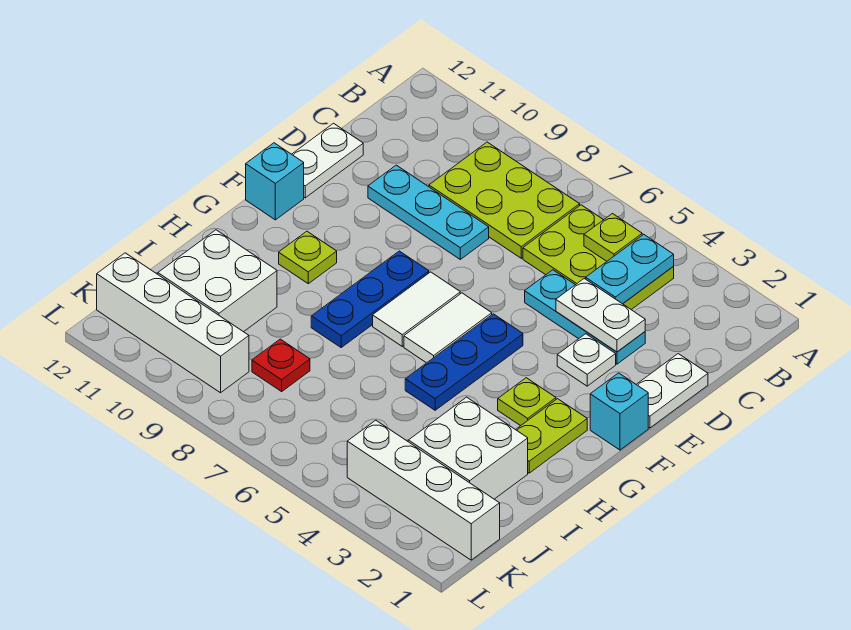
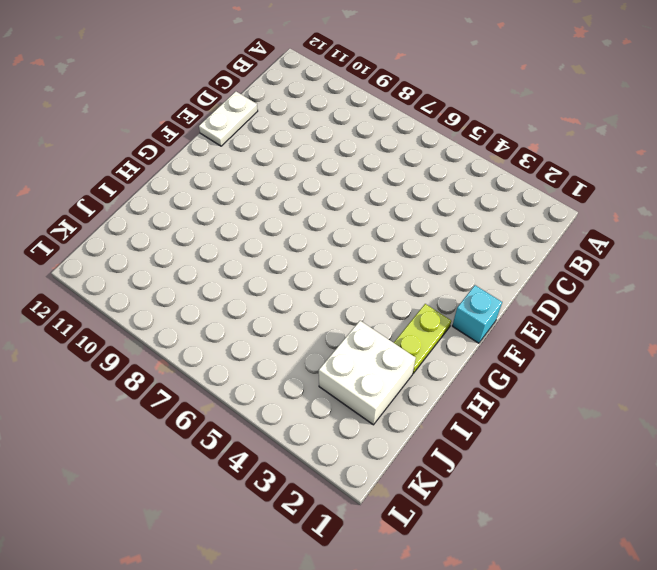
none -> lime 2x3 plate [523,205,674,310]
none -> lime 2x3 plate [429,142,580,258]
none -> white 1x2 plate [636,354,708,428]

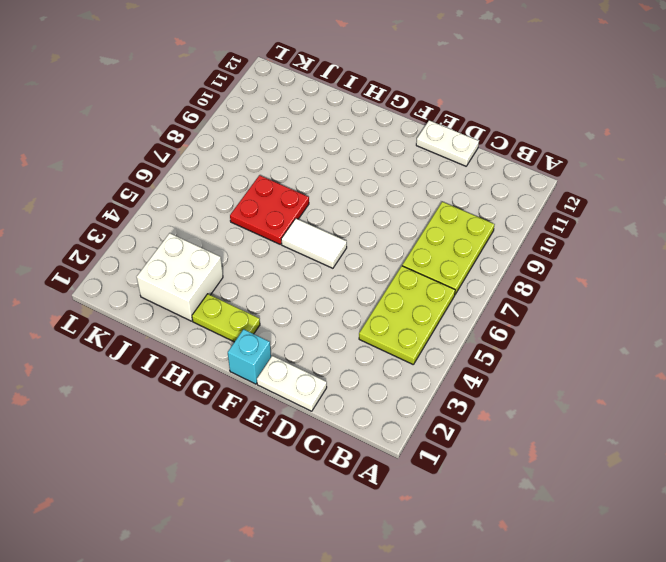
red 2x2 plate [230,175,309,245] -> none
none -> cyan 1x3 plate [525,270,645,364]
none -> cyan 1x3 plate [368,165,489,259]
none -> white 1x1 plate [557,334,616,386]

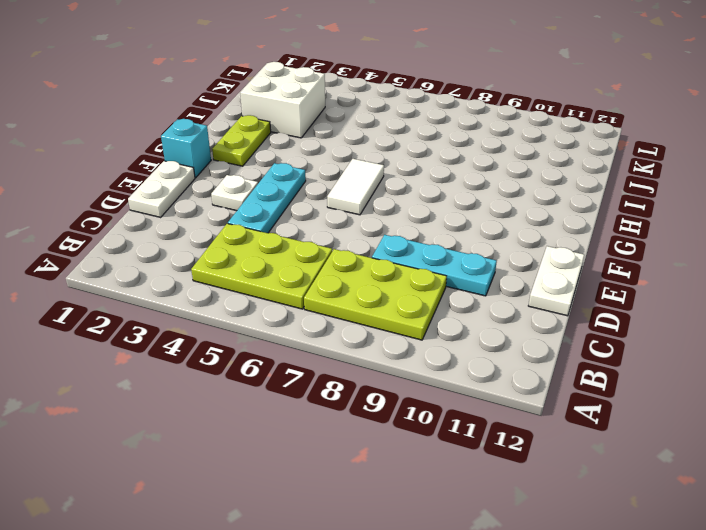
cyan 1x3 plate [228,163,306,233] -> cyan 1x3 plate turned to [525,270,645,364]
none -> blue 1x3 plate [405,314,523,410]
none -> white 1x2 tile [373,272,460,346]
none -> blue 1x3 plate [311,251,429,347]

